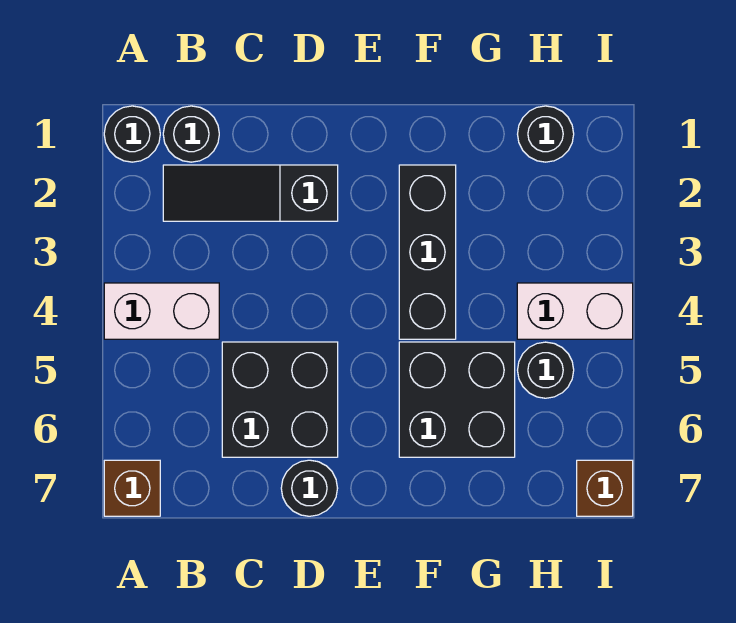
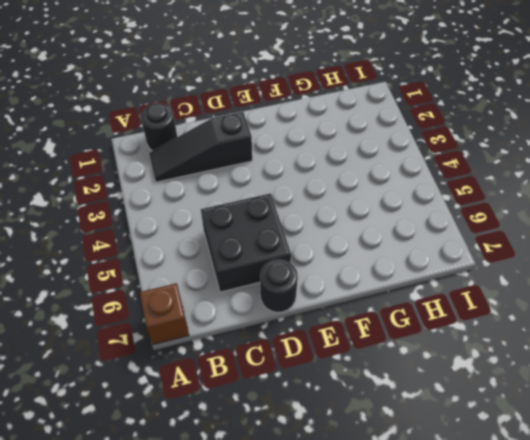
none -> black 1x1 round brick [104,106,160,162]
none -> white 1x2 brick [104,283,219,339]
none -> black 1x3 brick [399,165,456,339]

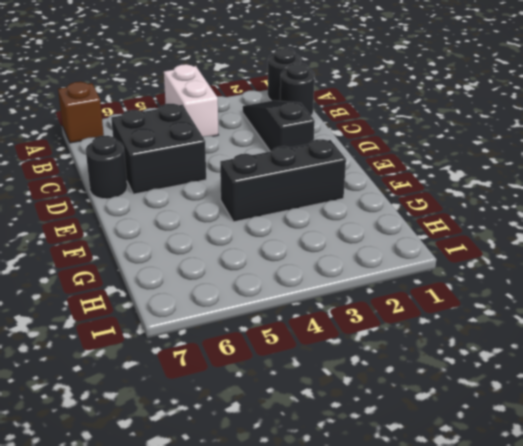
none -> black 2x2 brick [399,342,515,457]
none -> black 1x1 round brick [518,106,574,162]
none -> white 1x2 brick [517,283,633,339]

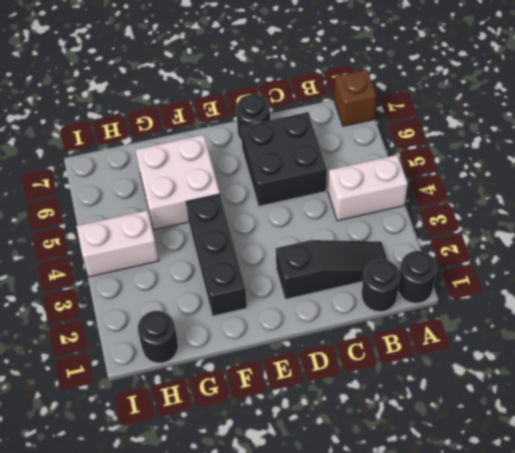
white 2x2 brick [136,135,220,230] -> black 2x2 brick [399,342,515,457]
none -> black 1x1 round brick [518,342,574,398]
none -> brown 1x1 brick [577,460,633,516]

